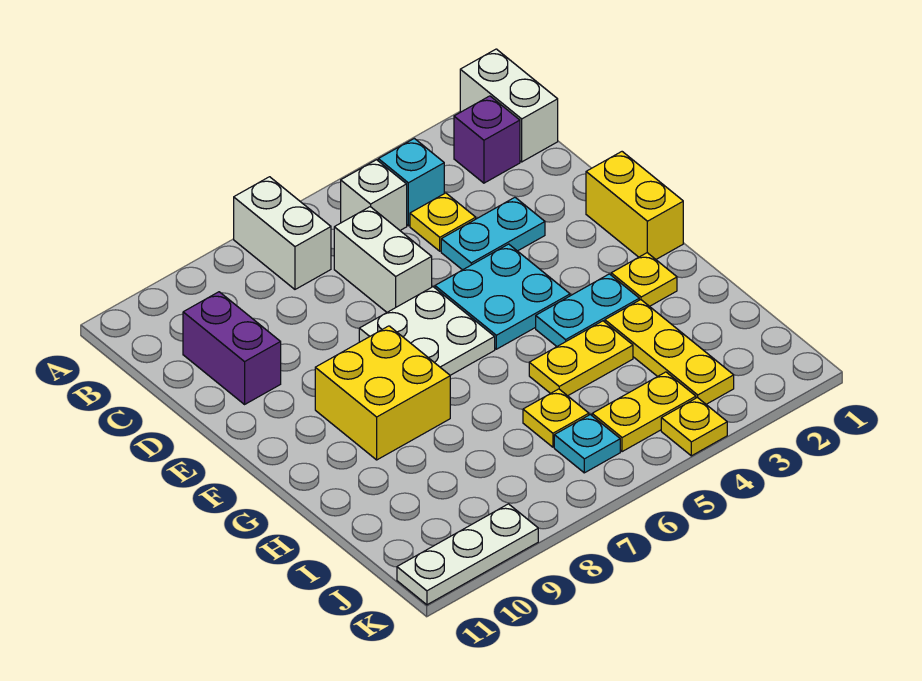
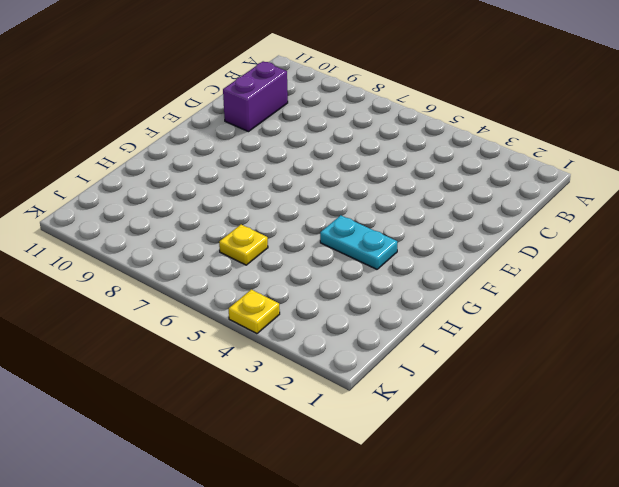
none -> white 1x2 brick [460,49,558,162]
none -> white 1x2 brick [234,177,331,289]
none -> purple 1x1 brick [454,96,520,183]

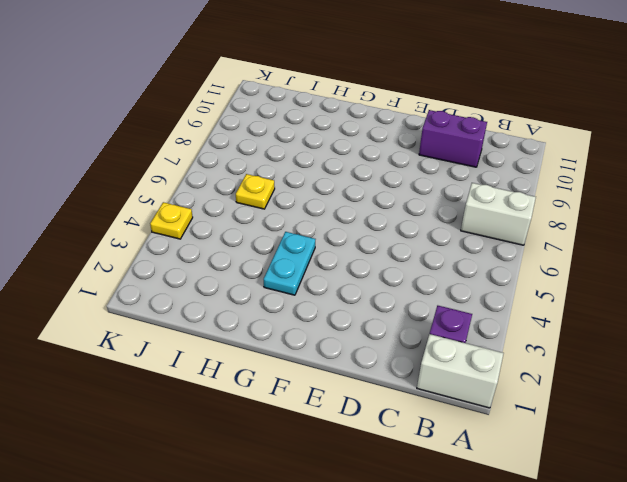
none -> cyan 1x1 brick [378,138,444,226]
none -> white 1x1 brick [341,160,407,230]
none -> yellow 1x1 plate [410,193,476,251]

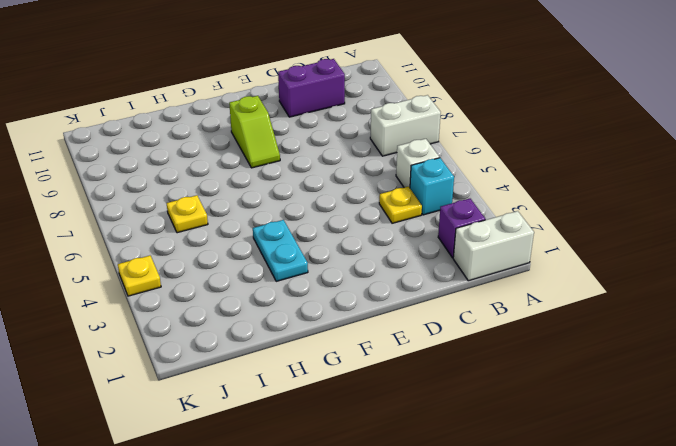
lime 1x2 slope [229,96,280,168] -> yellow 2x2 brick [315,326,450,460]
none -> white 1x2 brick [334,207,432,312]
none -> cyan 1x2 plate [441,197,545,270]
none -> yellow 1x2 brick [586,152,683,259]

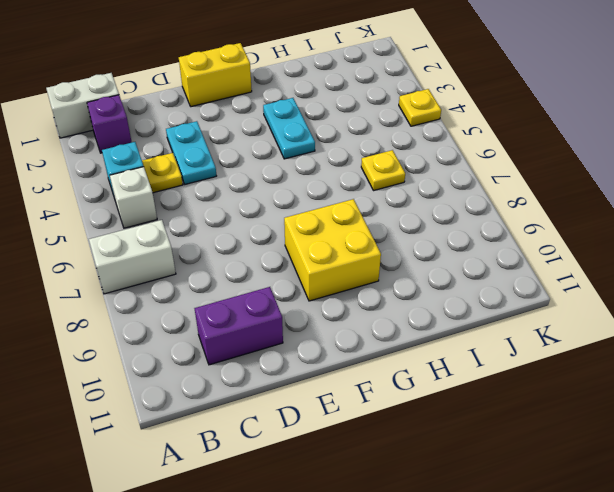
none -> white 1x2 brick [334,207,432,312]
none -> cyan 2x2 plate [435,244,570,349]
none -> white 2x2 plate [359,287,495,375]

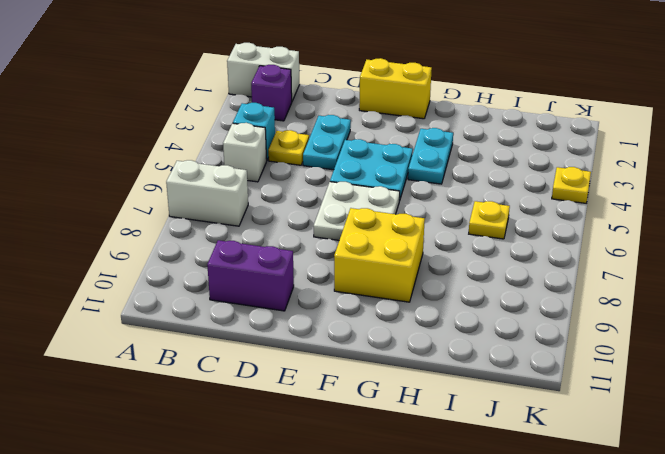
none -> white 1x2 brick [334,207,432,312]
none -> yellow 1x1 plate [611,253,677,306]
none -> yellow 1x3 plate [605,300,734,404]

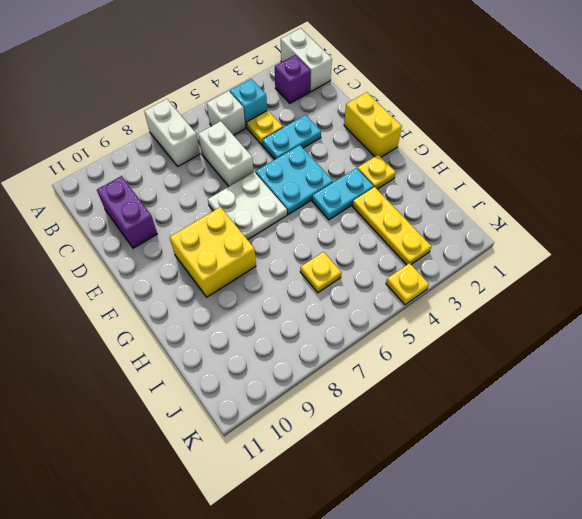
none -> yellow 1x2 plate [529,321,633,396]
none -> yellow 1x2 plate [592,372,696,452]
none -> cyan 1x1 plate [554,415,620,473]

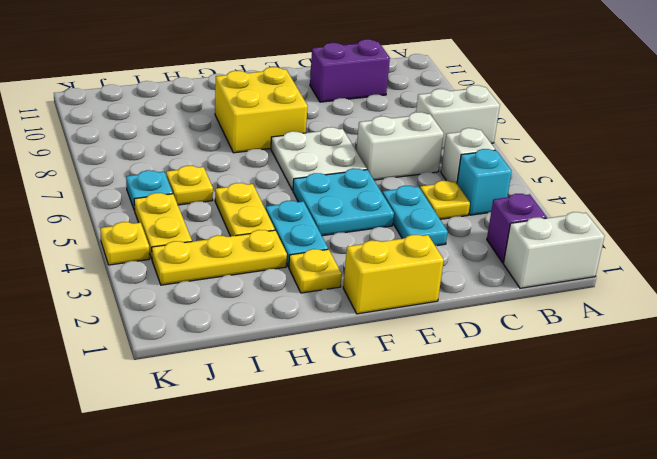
none -> white 1x3 plate [397,504,538,605]

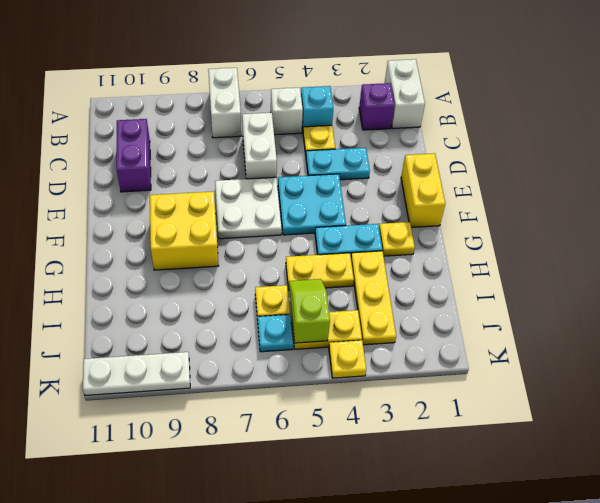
lime 1x2 slope [289,279,330,343] -> none

